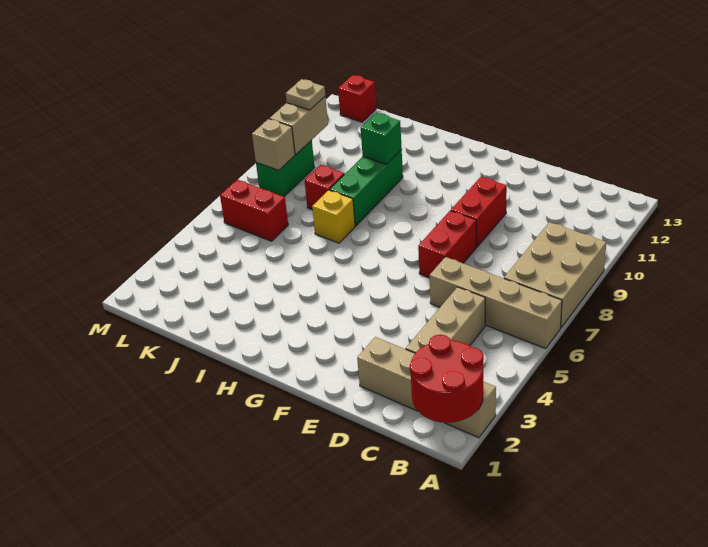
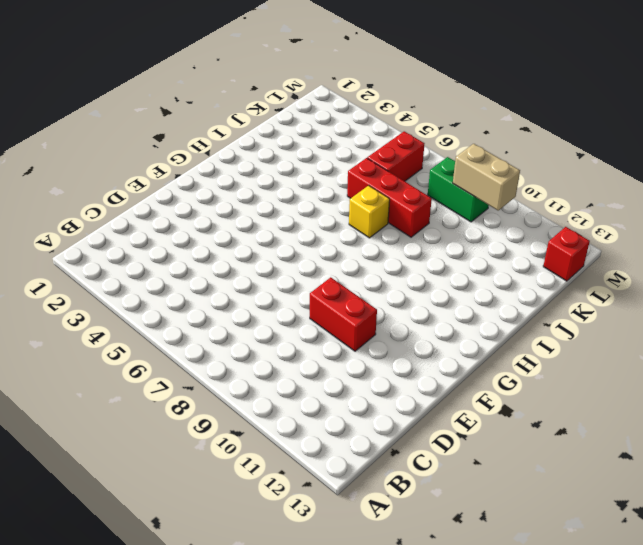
red 1x3 brick [347,158,432,237] -> red 1x1 brick [304,165,344,210]
none -> tan 1x4 brick [357,337,496,438]
none -> tan 1x4 brick [429,257,562,349]
none -> tan 2x3 brick [504,222,606,328]

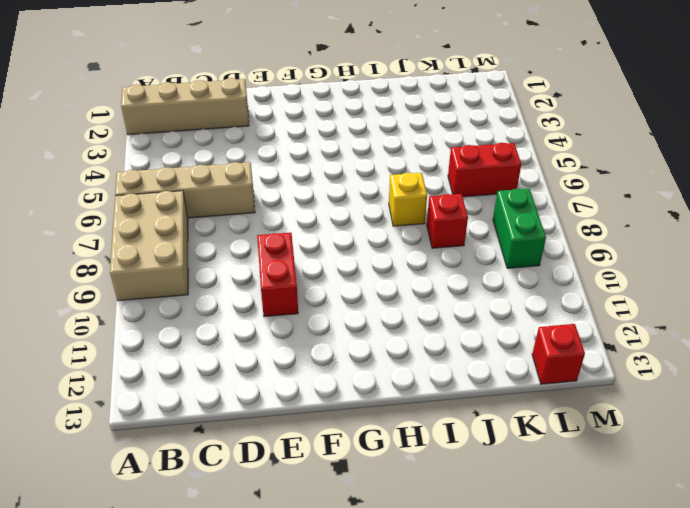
none -> tan 1x3 brick [406,287,485,353]
none -> red 1x2 brick [418,211,476,278]
none -> green 1x3 brick [330,150,403,226]

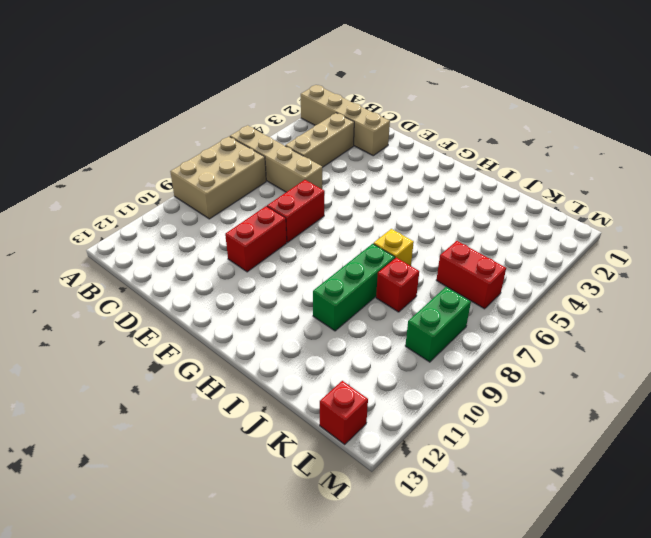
none -> red 2x2 round brick [410,335,483,423]
none -> green 1x1 brick [361,113,402,164]
none -> tan 1x1 brick [252,119,295,170]

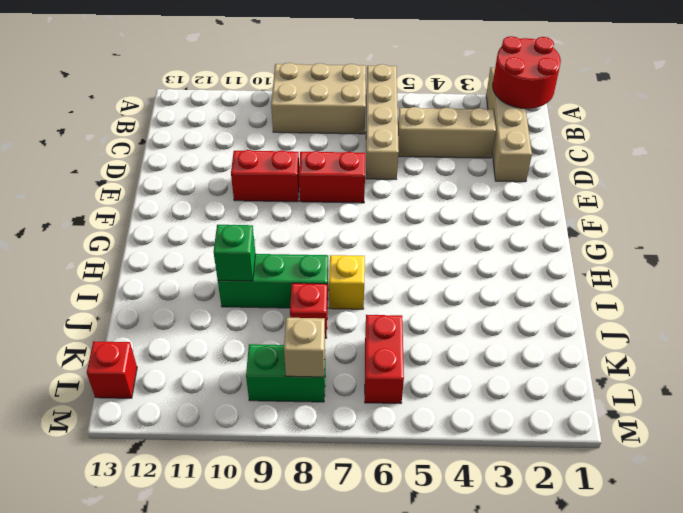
none -> tan 1x2 brick [270,97,328,154]
none -> tan 1x1 plate [286,79,325,110]

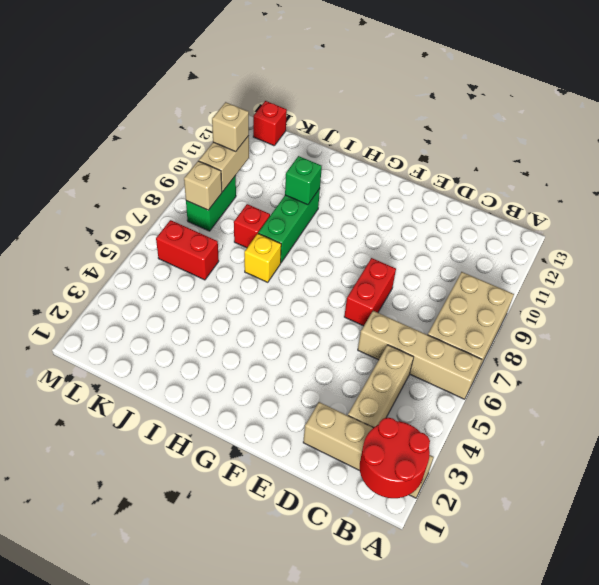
tan 1x1 brick [212,102,249,151] -> tan 1x1 plate [286,79,325,110]
none -> red 1x2 brick [451,177,507,247]

